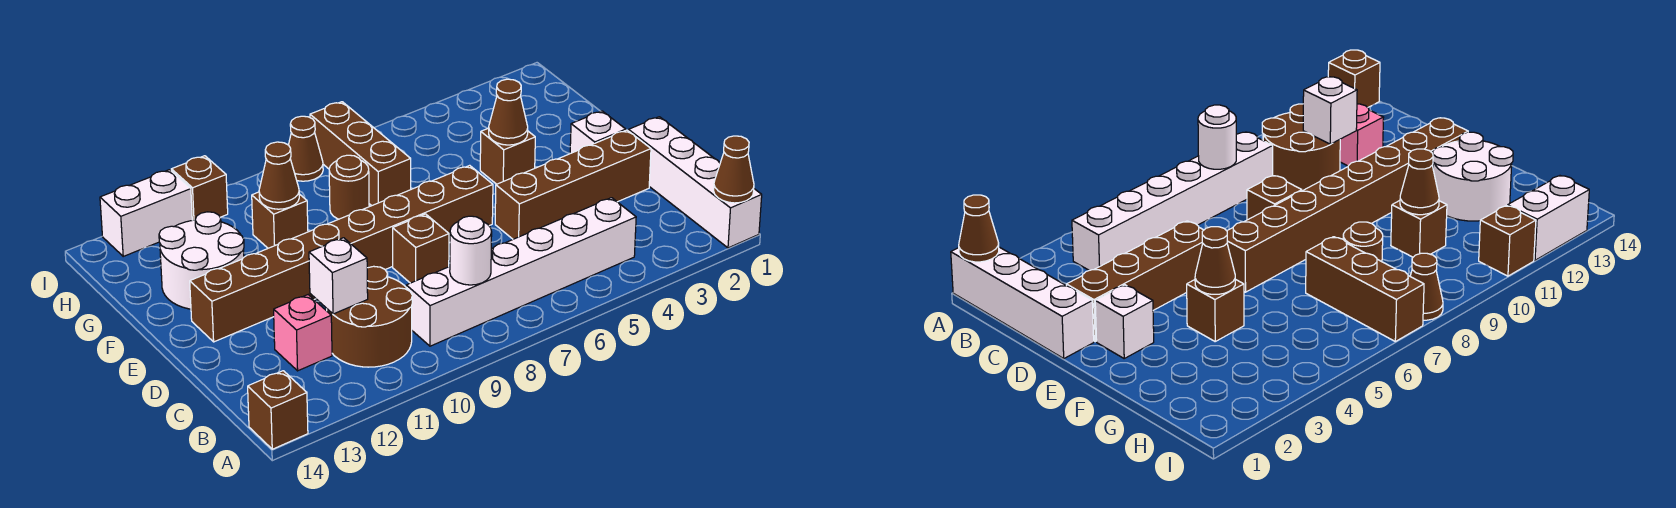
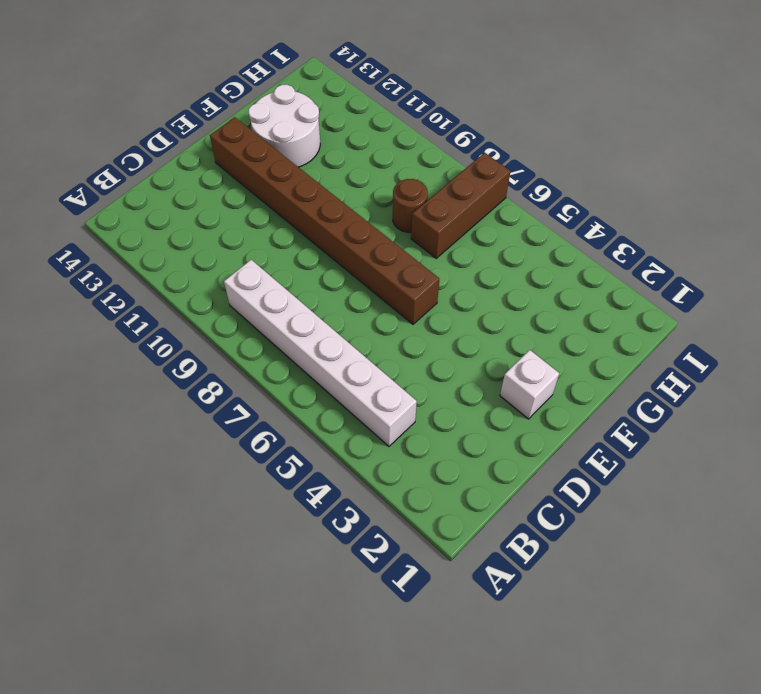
none -> white 1x4 brick [629,117,762,248]
none -> brown 1x1 brick [248,371,308,449]
none -> brown 2x2 round brick [327,266,412,367]

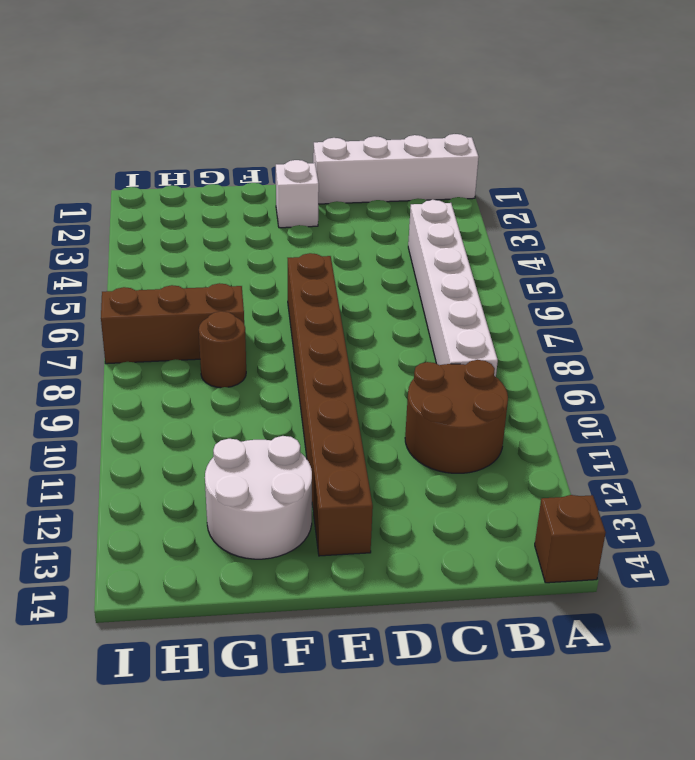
none -> pink 1x1 brick [274,295,332,371]
none -> brown 1x4 brick [495,130,651,239]
none -> brown 1x1 brick [393,214,449,283]

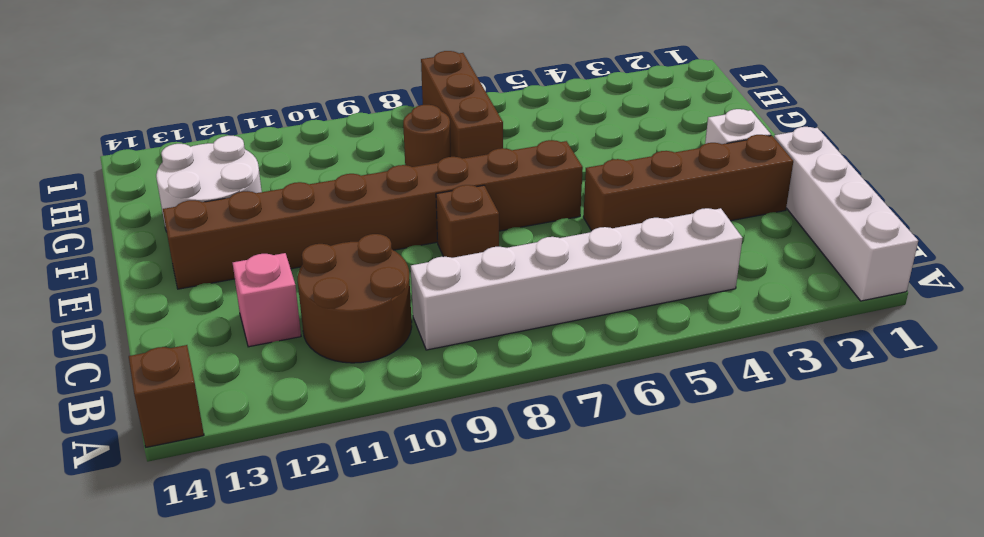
none -> brown 1x1 brick [480,128,535,184]
none -> brown 1x1 brick [252,192,308,248]
none -> brown 1x1 cone [289,116,323,181]

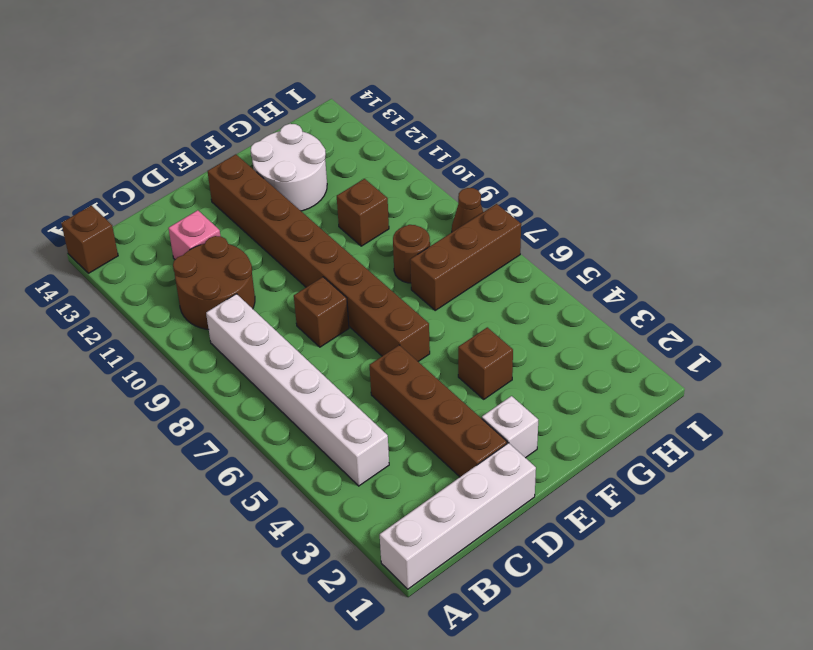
none -> brown 1x1 brick [171,156,228,220]
none -> white 1x2 brick [100,170,192,256]
none -> brown 1x1 cone [714,136,754,203]

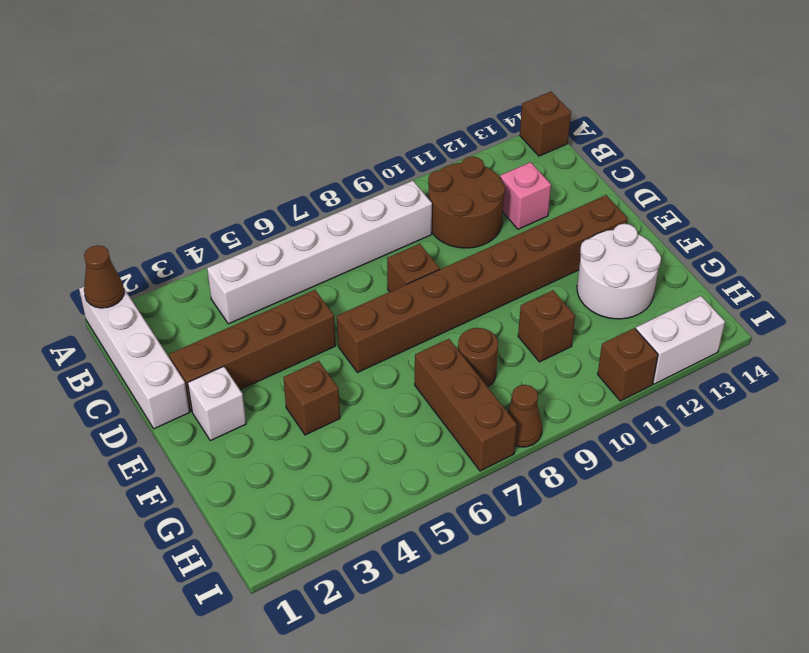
none -> white 1x1 round brick [450,216,492,285]
none -> white 1x1 brick [309,238,368,314]
none -> brown 1x1 cone [489,79,528,145]

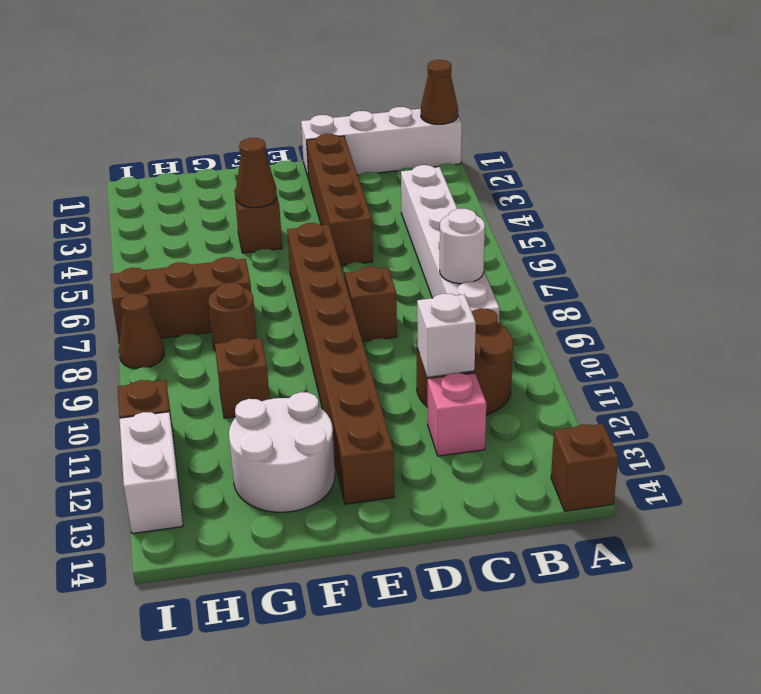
none -> white 1x1 brick [570,111,626,153]
none -> brown 1x1 cone [259,142,299,209]

